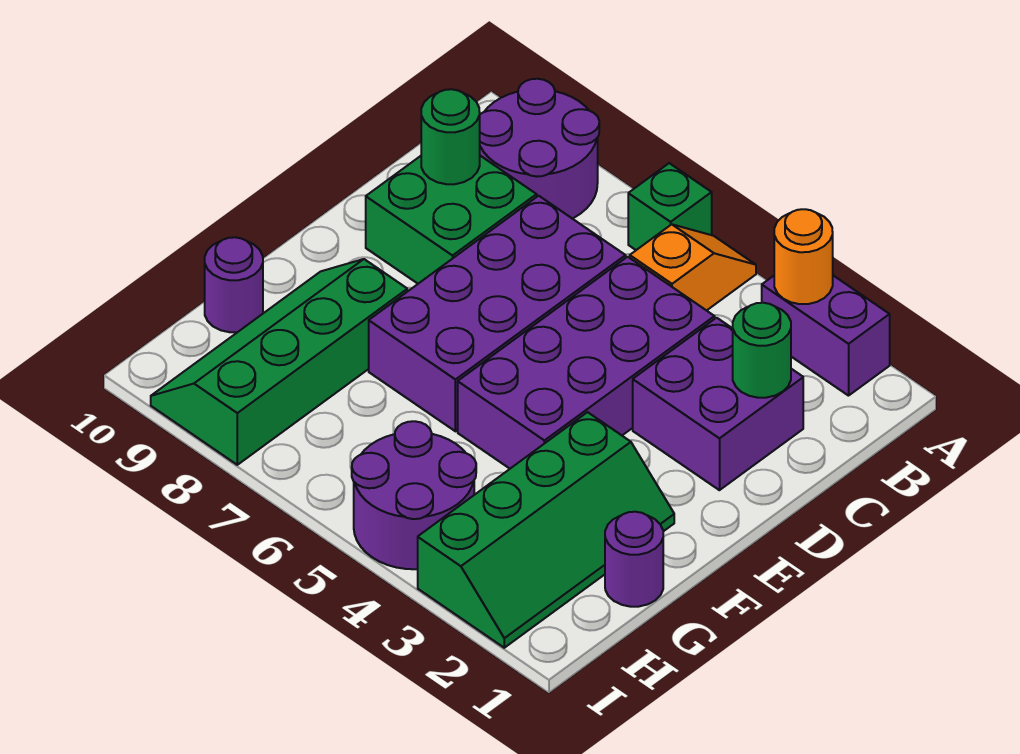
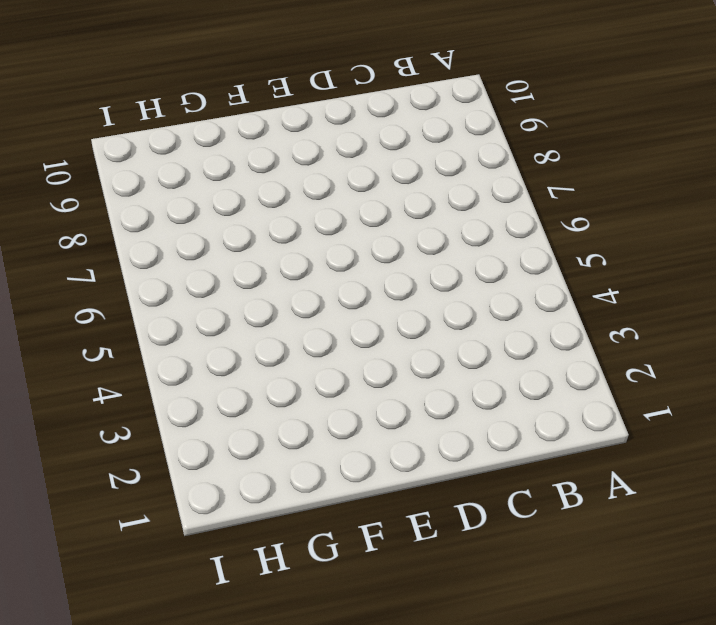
none -> purple 1x2 brick [762,276,890,396]
none -> orange 1x2 slope [630,224,756,311]
none -> green 1x1 brick [628,163,712,250]

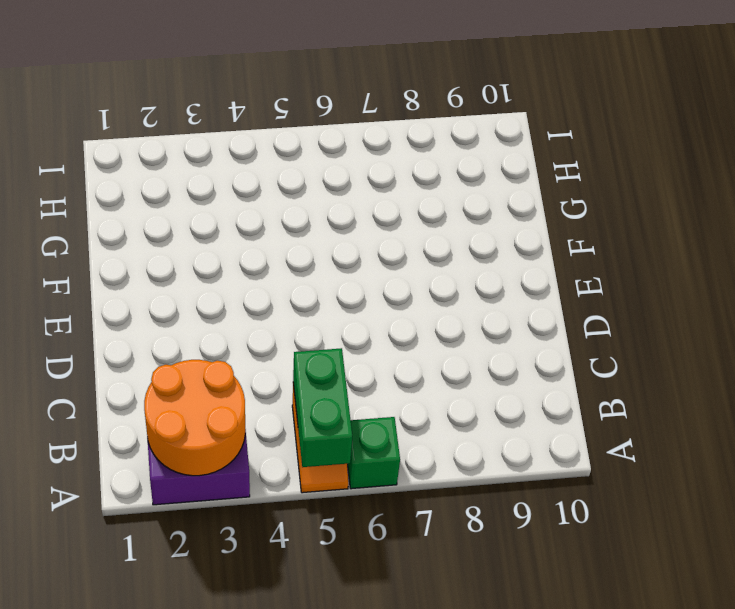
orange 2x2 round brick [144,360,245,476] -> orange 1x1 round brick [774,209,833,304]
green 1x2 brick [293,348,352,467] -> none
none -> purple 2x2 round brick [480,79,599,219]
none -> purple 2x2 brick [633,318,803,490]
none -> purple 2x4 brick [458,257,715,469]

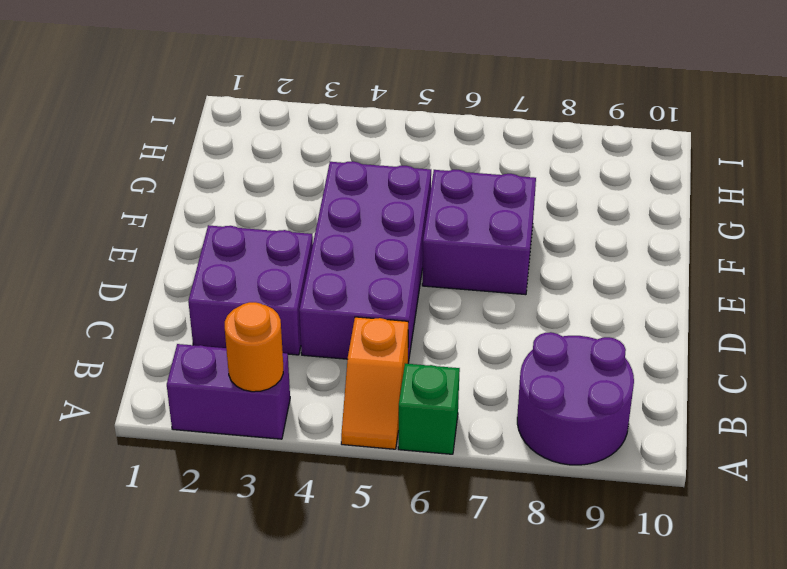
purple 2x2 brick [422,170,536,295] -> purple 2x4 brick [369,196,626,431]
none -> green 2x2 brick [366,156,537,284]
none -> green 2x4 slope [418,412,674,648]
none -> green 2x4 slope [151,259,407,465]

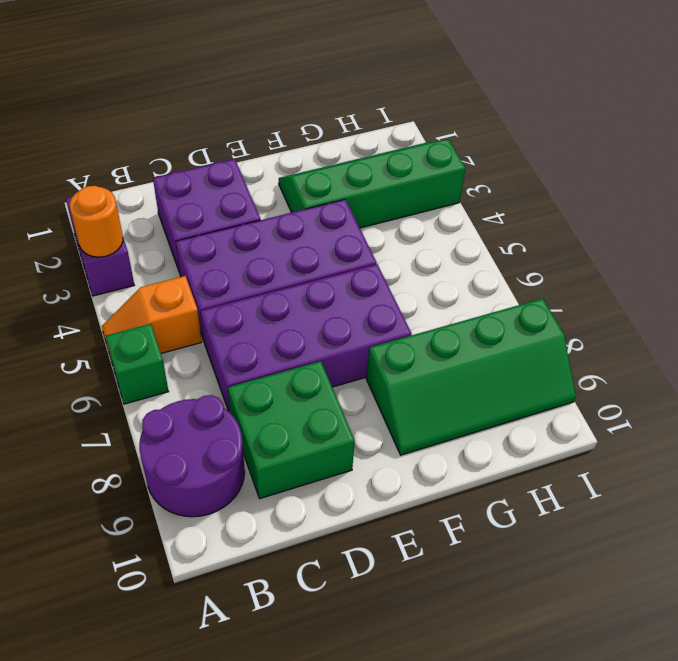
none -> purple 1x1 round brick [605,512,663,607]
none -> purple 1x1 round brick [205,237,263,332]
none -> purple 2x2 round brick [352,421,476,569]

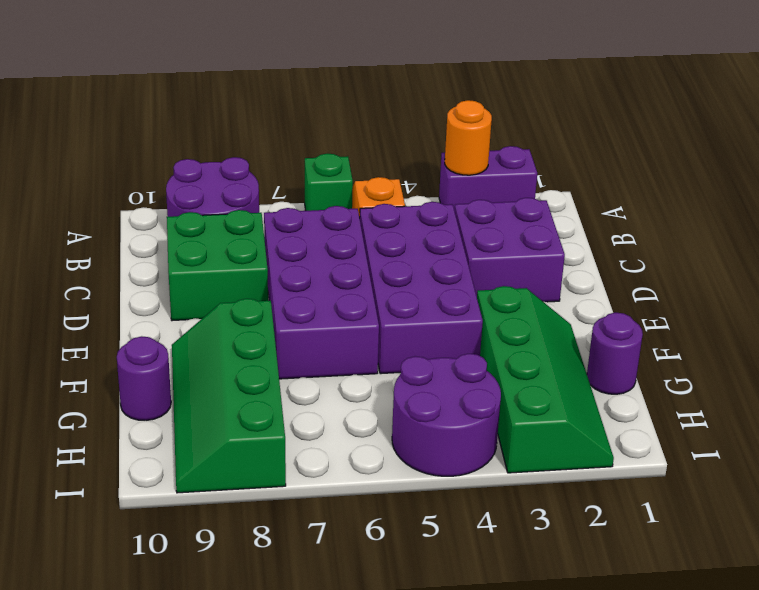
none -> green 1x1 round brick [733,303,791,398]
none -> green 1x1 round brick [421,89,480,184]

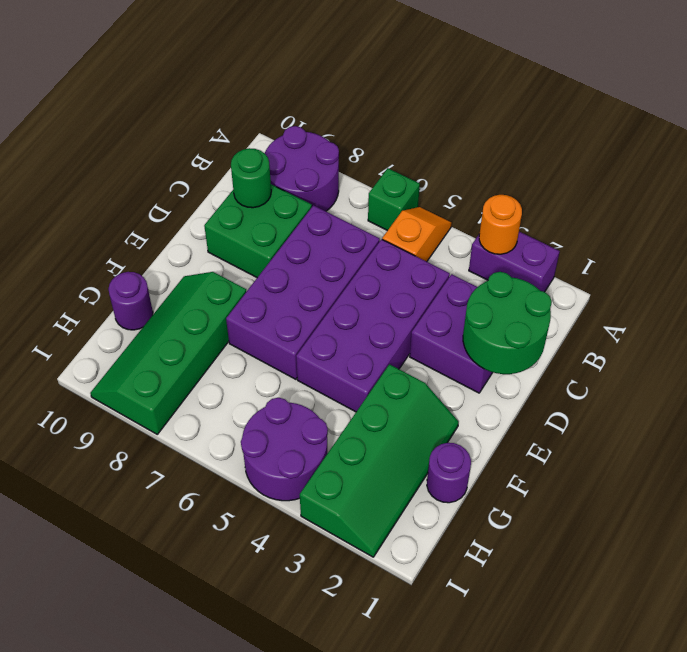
green 2x2 round brick [463,272,552,374] -> green 1x1 round brick [733,303,791,398]

